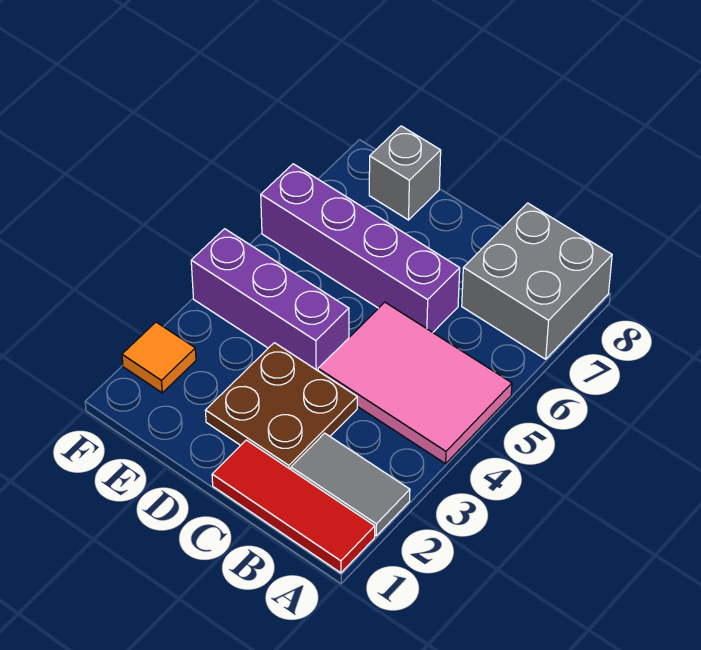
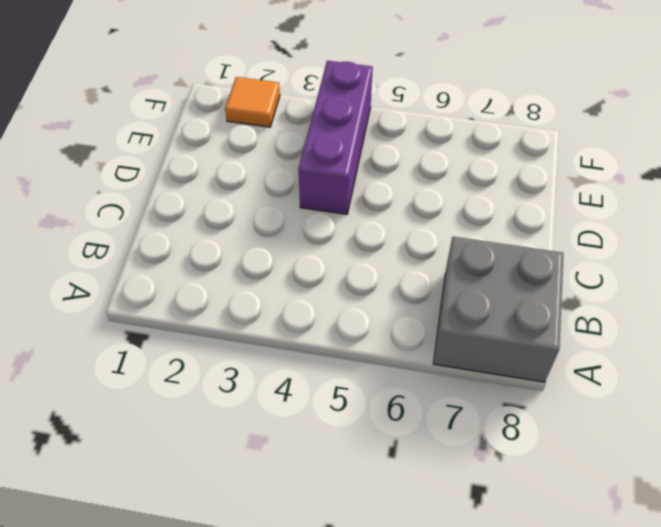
none -> red 1x3 tile [212,440,375,573]
none -> grey 1x2 tile [291,433,410,536]

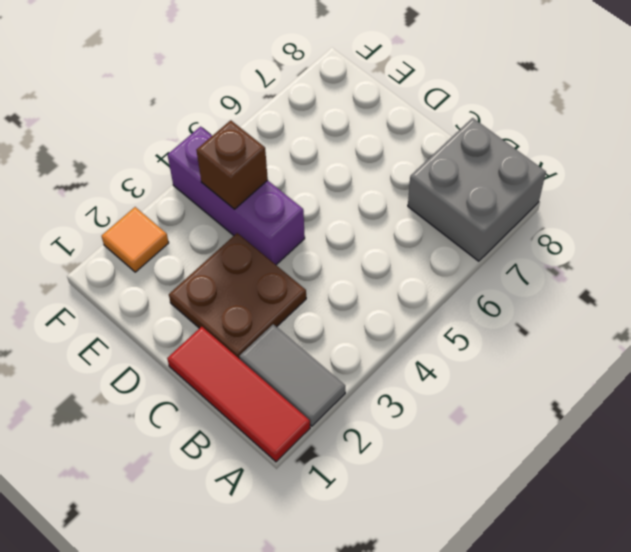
brown 1x1 brick [196,120,268,209] -> none
none -> pink 2x3 tile [318,302,512,464]
none -> purple 1x4 brick [261,164,460,332]

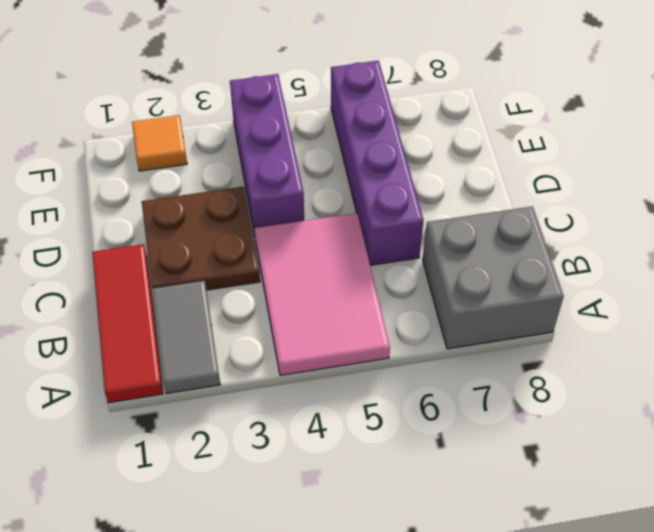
none -> grey 1x1 brick [369,126,441,220]

